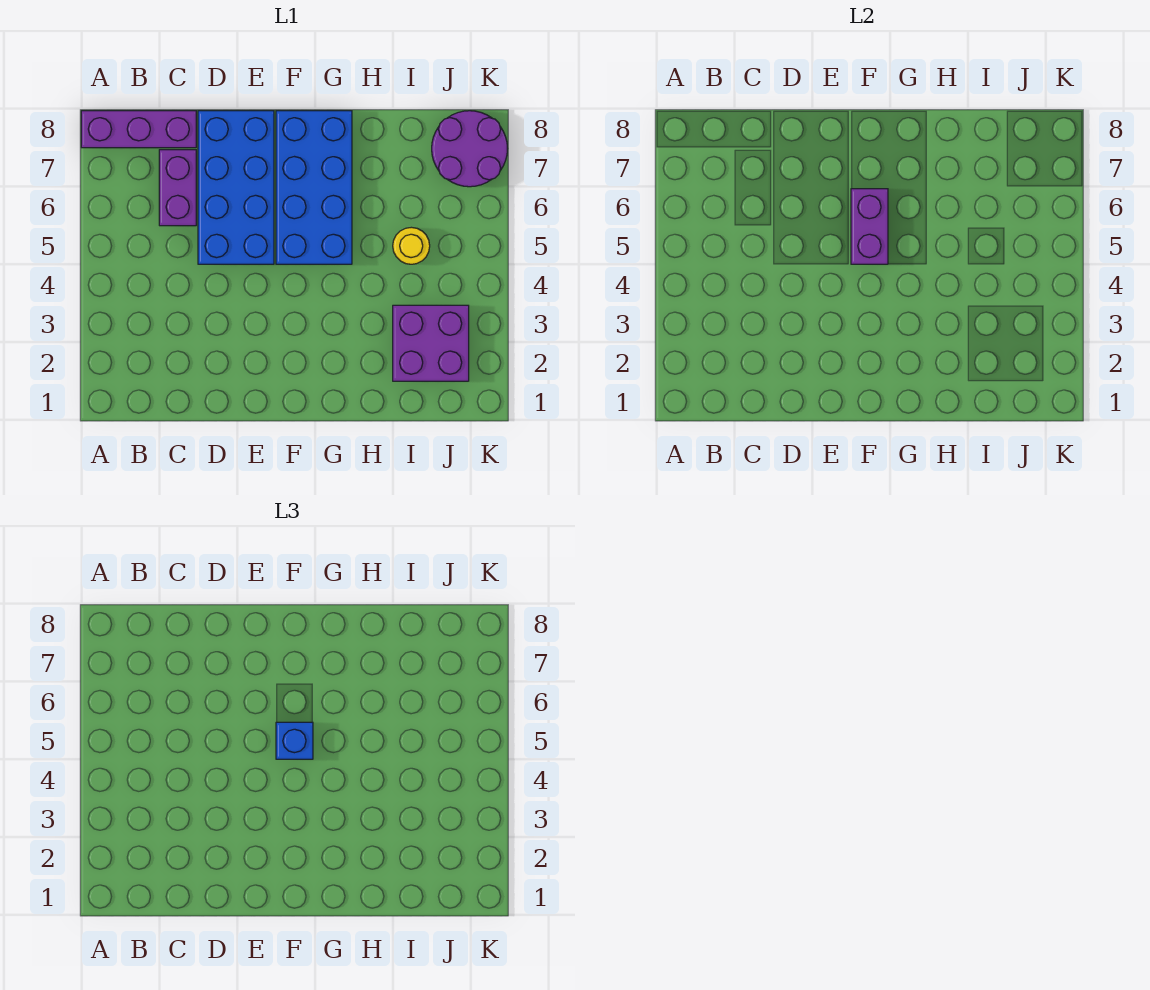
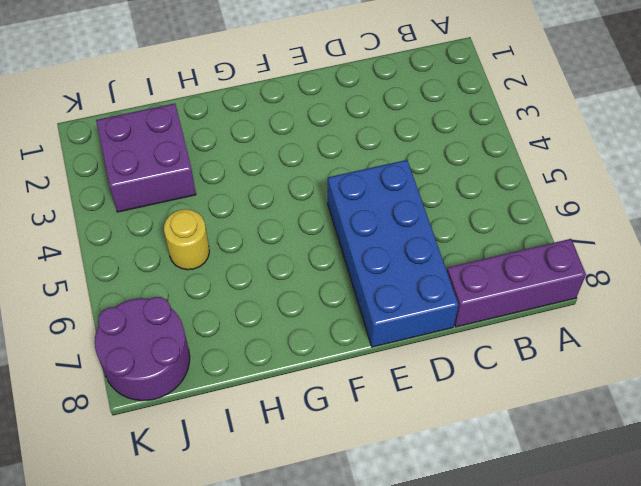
none -> purple 1x2 brick [159,150,196,226]
none -> blue 2x4 brick [276,111,352,264]

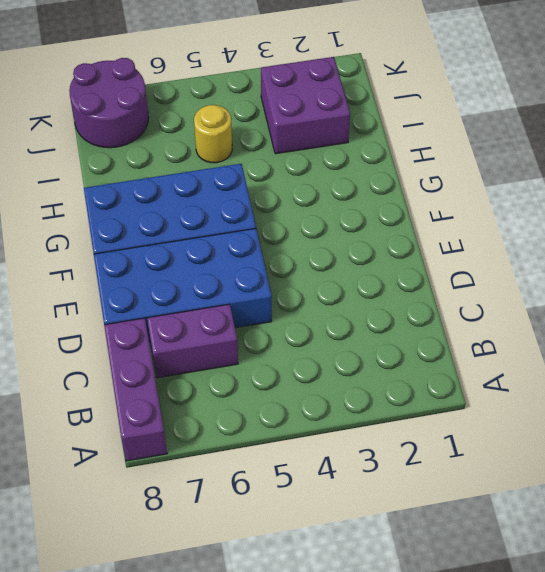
none -> purple 1x2 brick [851,189,888,264]
none -> blue 1x1 brick [276,722,313,759]

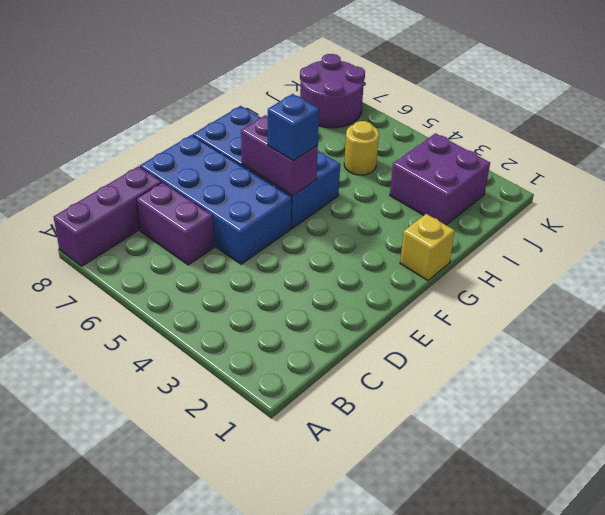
yellow 1x1 brick [400,214,455,280] -> none

